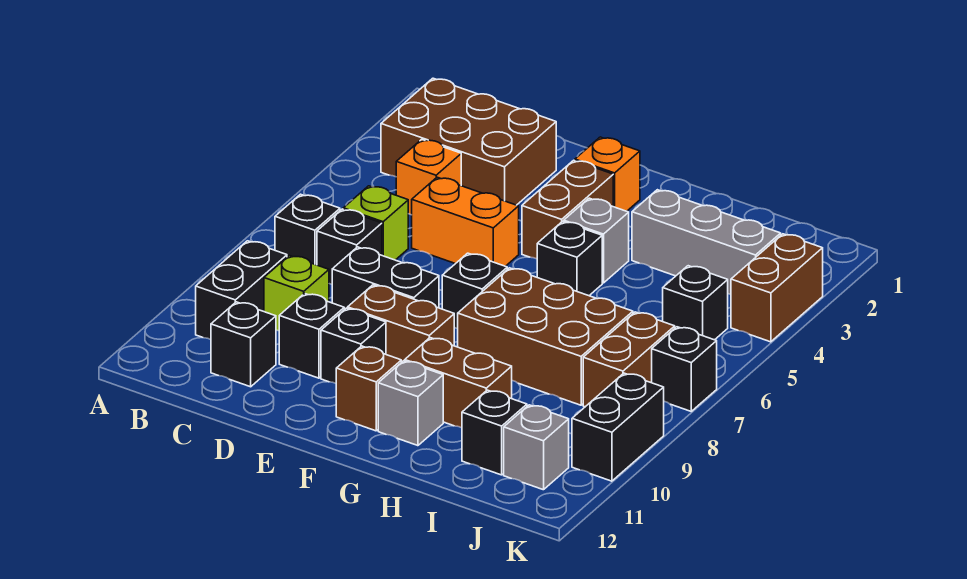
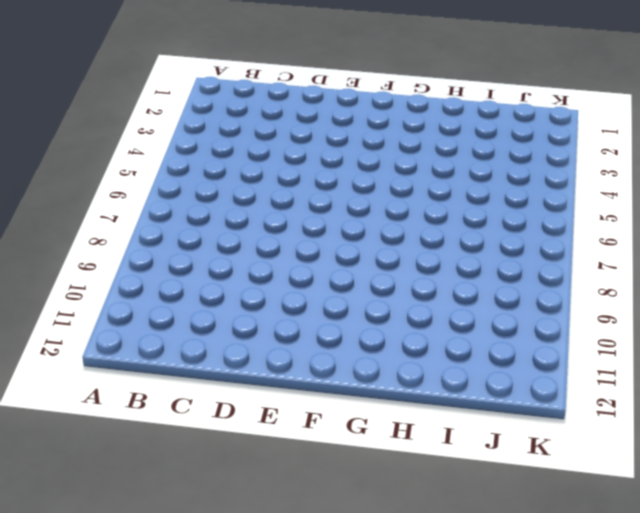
none -> brown 2x3 brick [381,78,556,205]
none -> black 1x1 brick [275,194,340,265]
none -> black 1x2 brick [196,241,287,339]
none -> orange 1x1 brick [396,139,461,215]

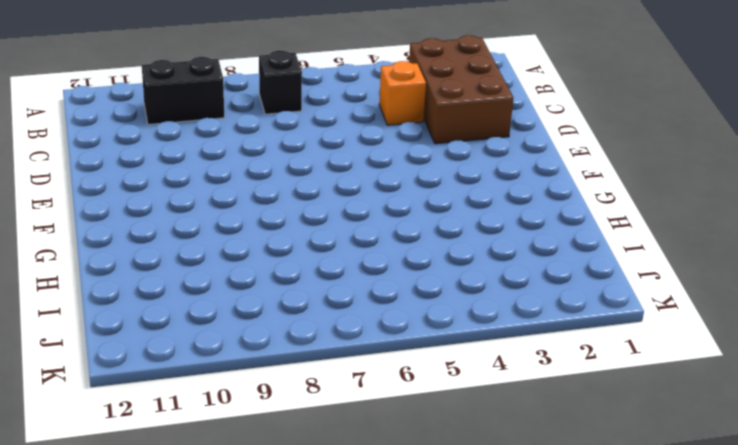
none -> lime 1x1 brick [343,186,408,260]
none -> black 1x1 brick [317,209,382,284]
none -> lime 1x1 brick [264,256,329,331]
none -> black 1x1 brick [211,302,276,387]

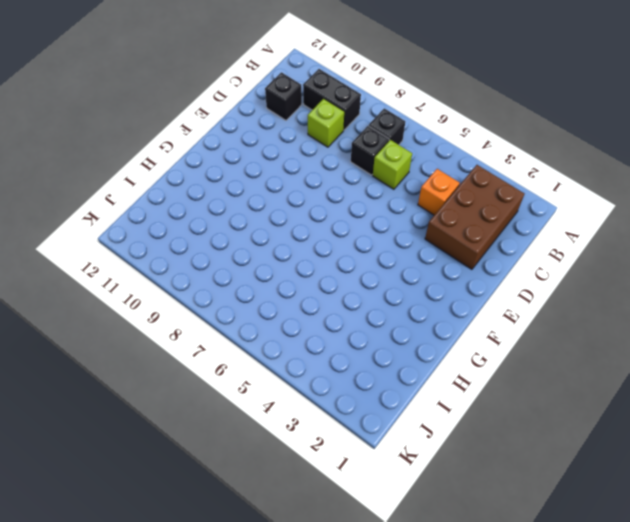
none -> orange 1x2 brick [412,177,519,266]
none -> black 1x2 brick [332,247,439,310]
none -> black 1x1 brick [279,293,344,378]
none -> brown 1x2 brick [348,285,454,362]

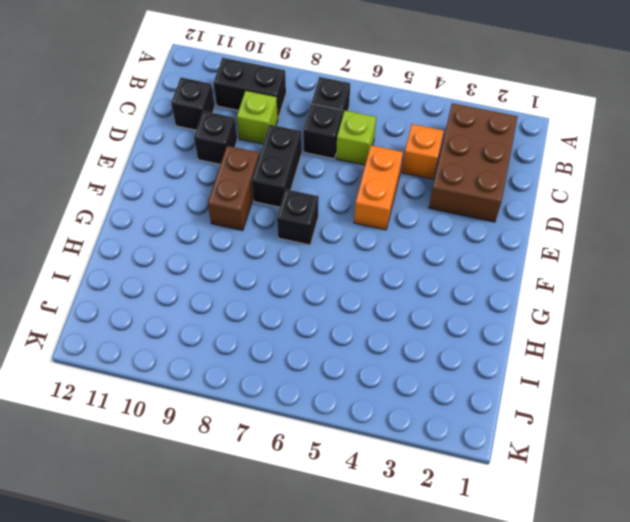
none -> black 1x1 brick [321,308,386,383]
none -> orange 1x1 brick [575,137,640,211]
none -> brown 1x2 brick [522,160,613,259]
none -> brown 1x1 brick [336,346,401,431]

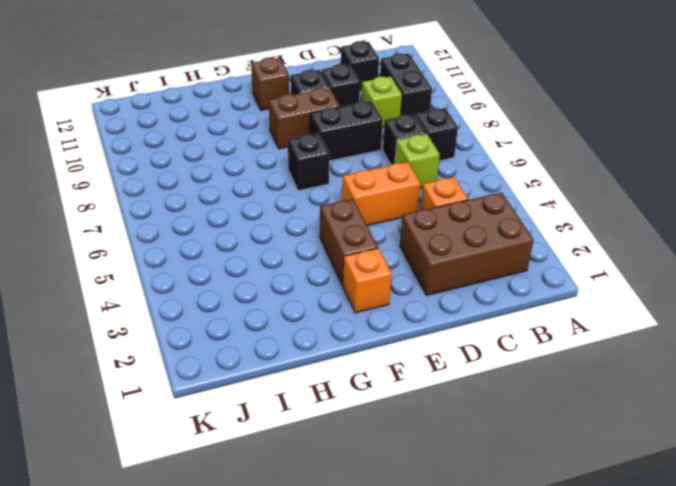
none -> grey 1x1 brick [564,198,629,283]
none -> black 1x1 brick [537,222,602,296]
none -> brown 2x3 brick [458,268,633,405]
none -> brown 1x2 brick [405,338,512,428]

